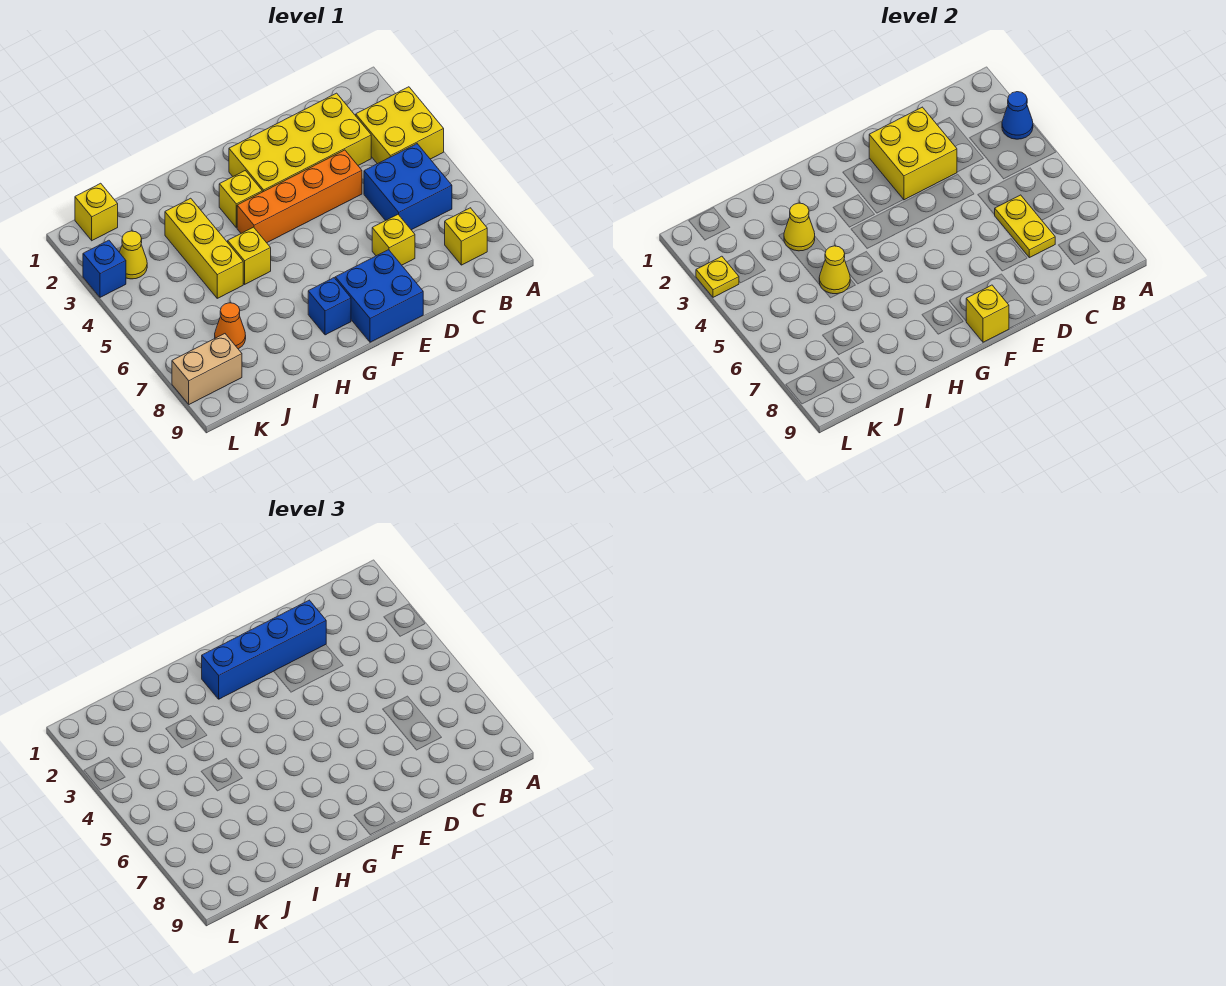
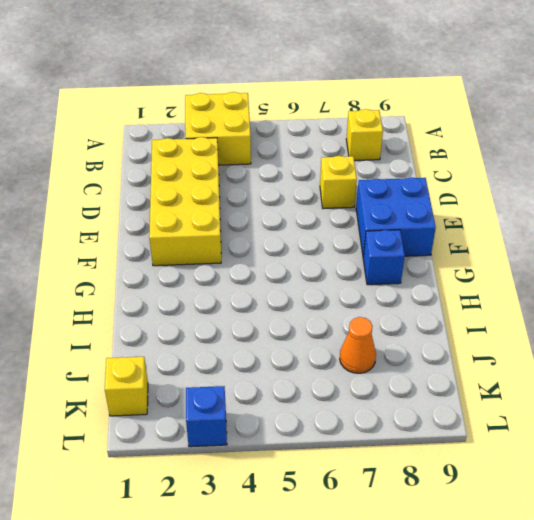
none -> blue 2x2 brick [364,144,452,230]
none -> orange 1x4 brick [237,150,362,243]
none -> yellow 1x1 brick [219,171,262,228]

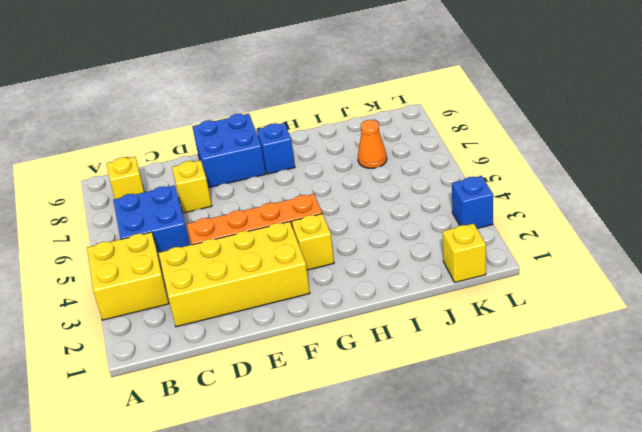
none -> yellow 1x1 brick [228,227,271,284]
none -> yellow 1x3 brick [165,198,243,298]
none -> yellow 1x1 cone [119,231,147,279]

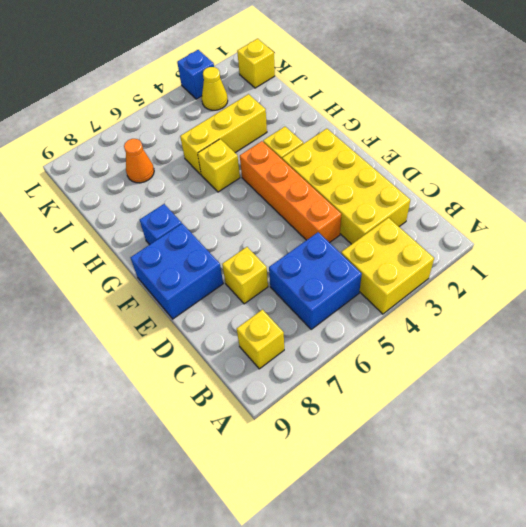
none -> tan 1x2 brick [172,334,242,404]
none -> blue 1x1 cone [1002,92,1033,139]
none -> yellow 1x2 plate [995,195,1055,258]

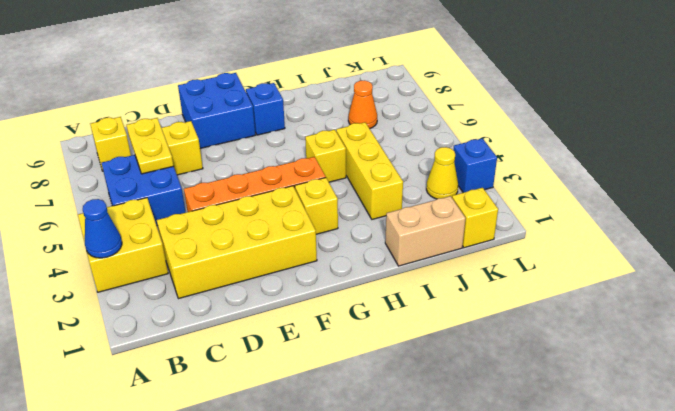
tan 1x2 brick [385,196,466,266] -> tan 1x2 brick moved to [172,334,242,404]
none -> yellow 2x2 brick [869,107,957,200]
none -> yellow 1x1 brick [966,285,1009,342]
none -> yellow 1x1 cone [784,203,815,251]

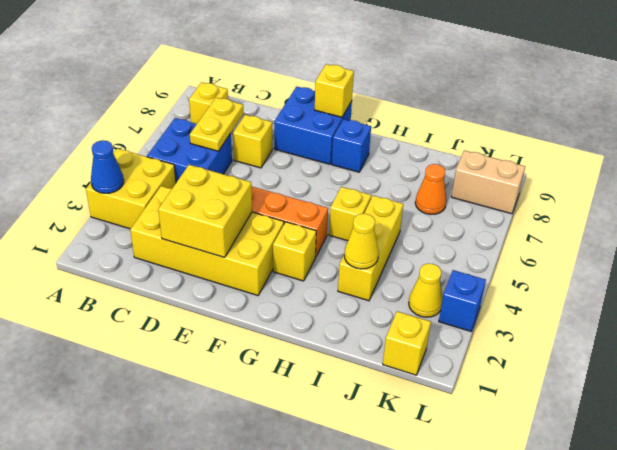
none -> yellow 1x1 cone [819,246,850,294]
none -> yellow 1x1 plate [696,256,739,297]
none -> blue 1x4 brick [202,600,326,699]

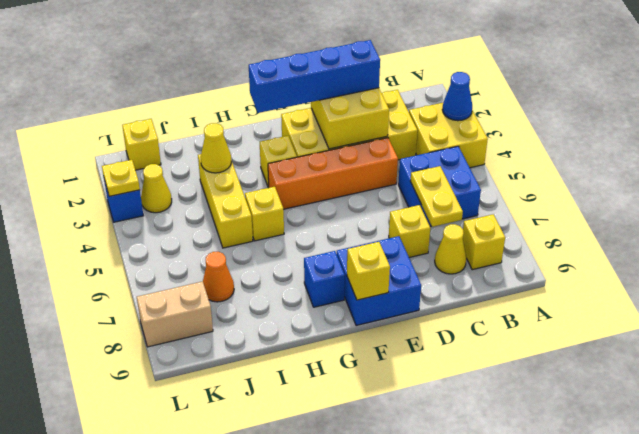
yellow 1x1 cone [435,224,466,274] -> yellow 1x1 cone moved to [819,246,850,294]

